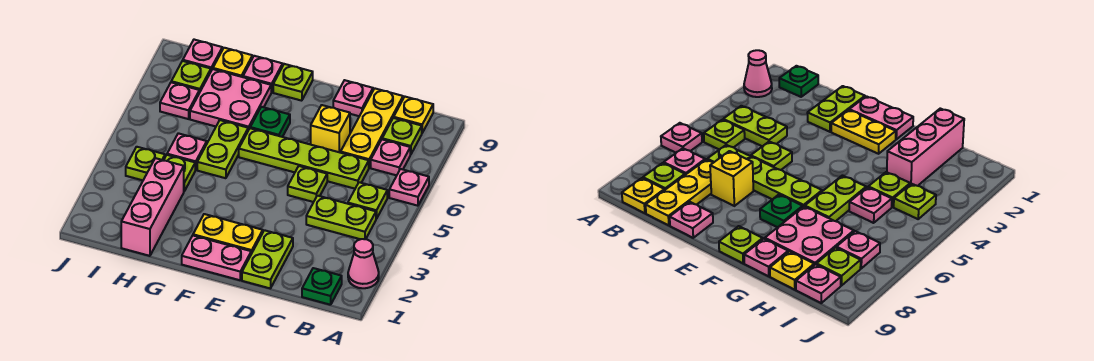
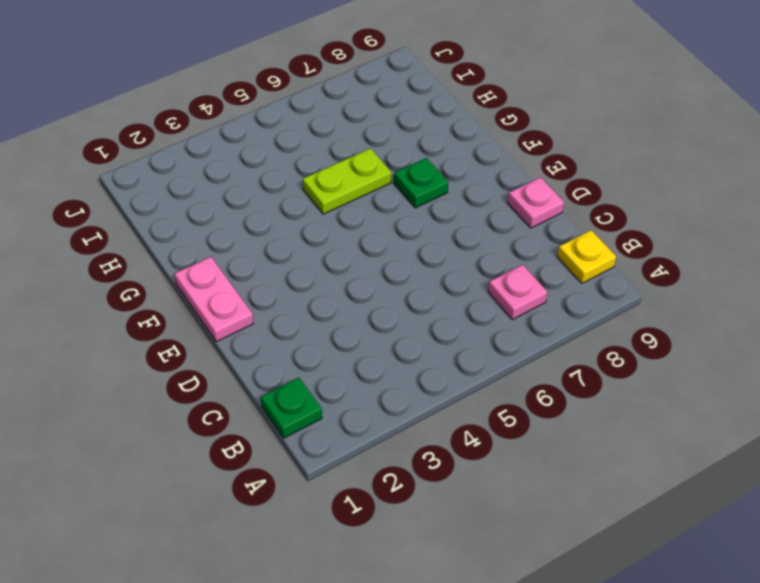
none -> pink 1x1 cone [348,239,379,288]
none -> pink 1x1 plate [389,169,429,206]
none -> lime 1x2 plate [306,196,376,239]

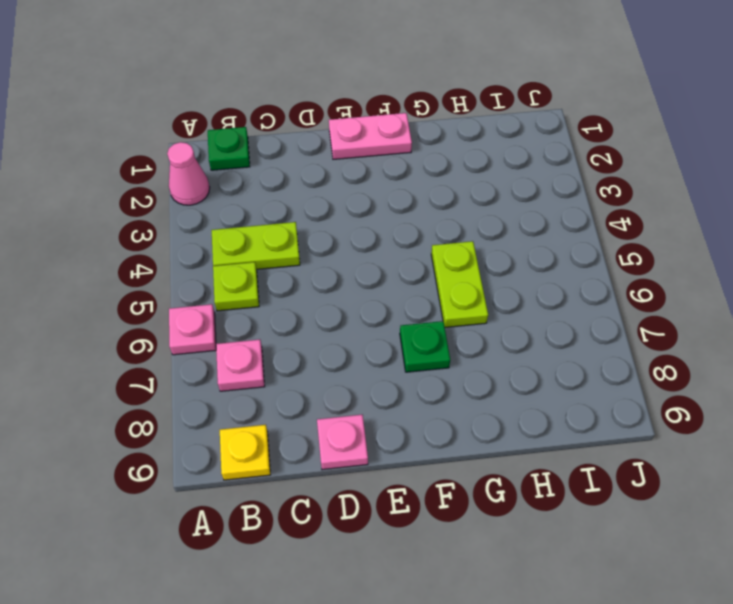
none -> lime 1x1 plate [382,118,422,155]
none -> lime 1x4 plate [239,128,369,189]
none -> yellow 1x3 plate [341,88,403,167]

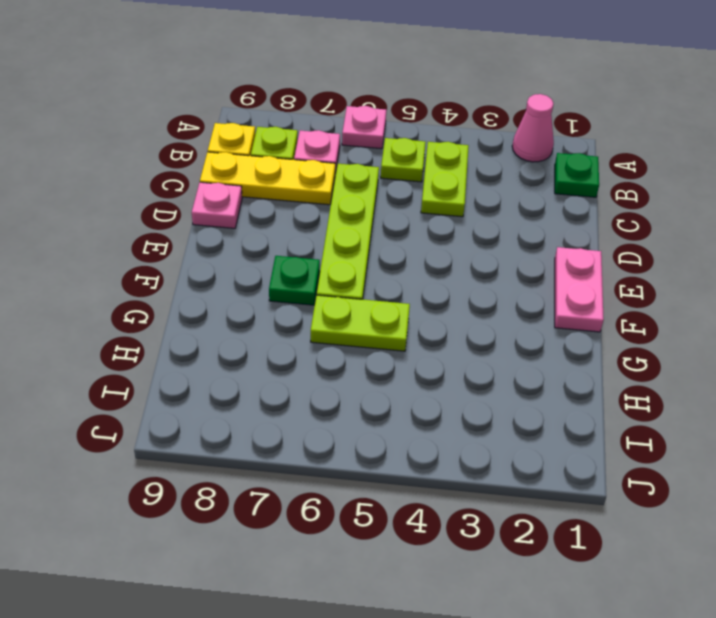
none -> lime 1x2 plate [242,230,293,288]
none -> lime 1x1 plate [288,166,327,202]
none -> yellow 1x1 brick [311,105,350,153]

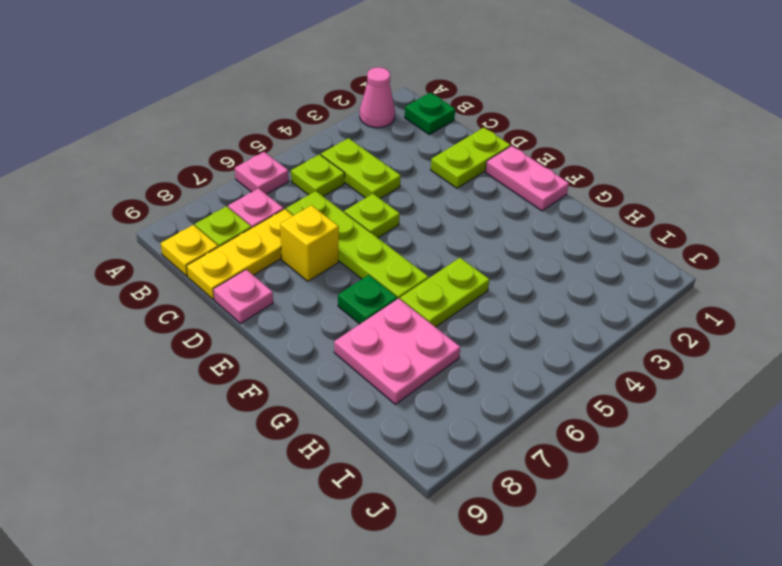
none -> yellow 1x2 plate [193,214,263,254]
none -> lime 1x1 plate [273,64,313,101]
none -> pink 1x1 plate [243,56,283,92]

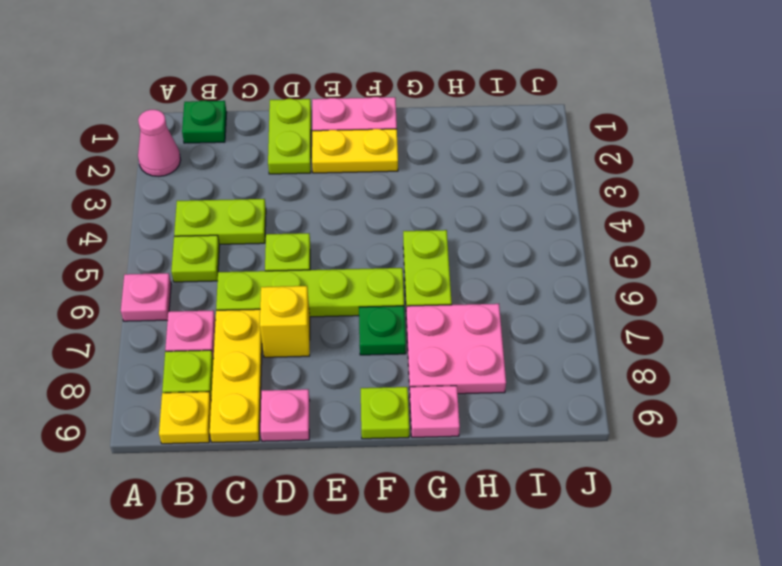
none -> pink 1x3 brick [121,158,184,256]
none -> lime 1x1 plate [164,155,195,191]
none -> pink 1x1 plate [167,133,207,170]

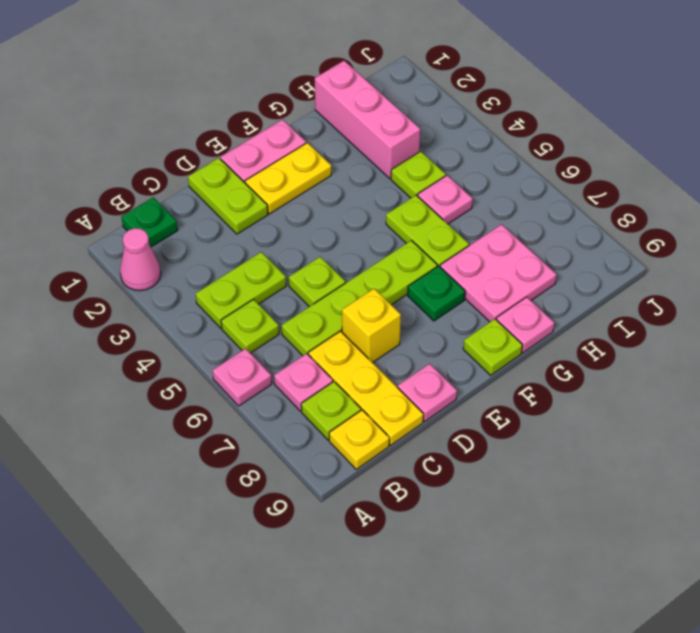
none -> yellow 1x1 plate [213,48,252,77]
none -> lime 1x1 plate [126,147,165,180]
none -> pink 1x1 plate [160,82,199,119]

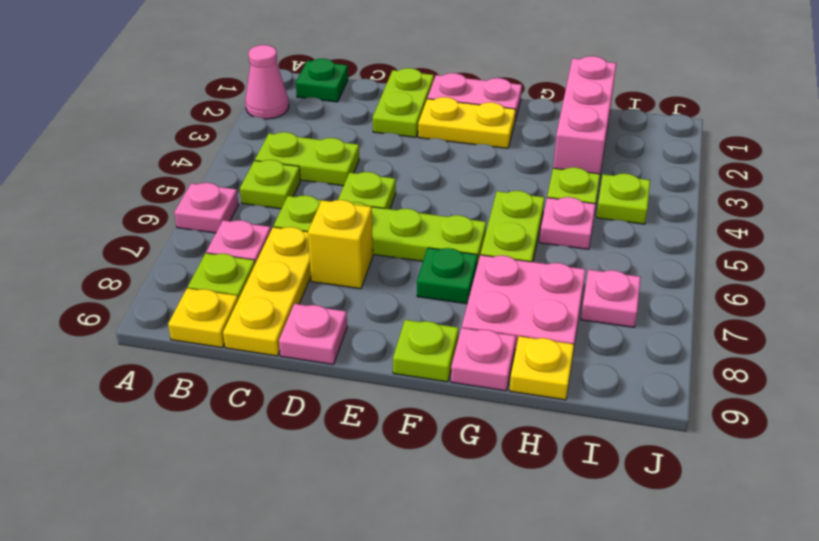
none -> lime 1x1 plate [171,61,211,93]
none -> pink 1x1 plate [183,40,222,70]

